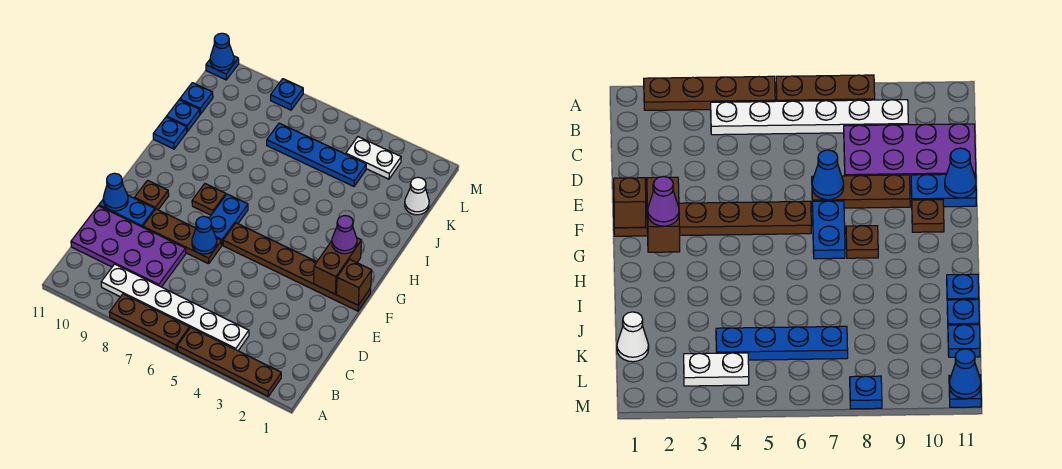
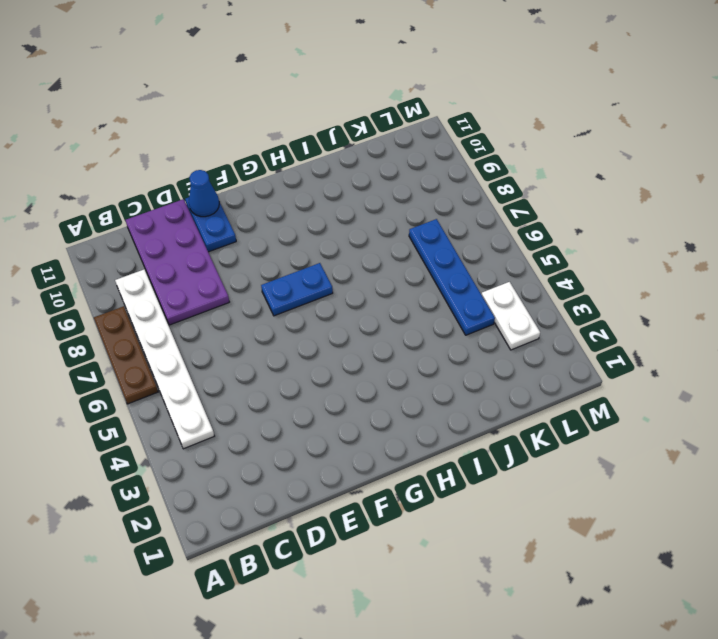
none -> brown 1x4 plate [177,328,281,396]
none -> brown 1x3 plate [143,209,222,264]
none -> brown 1x6 plate [223,223,371,311]

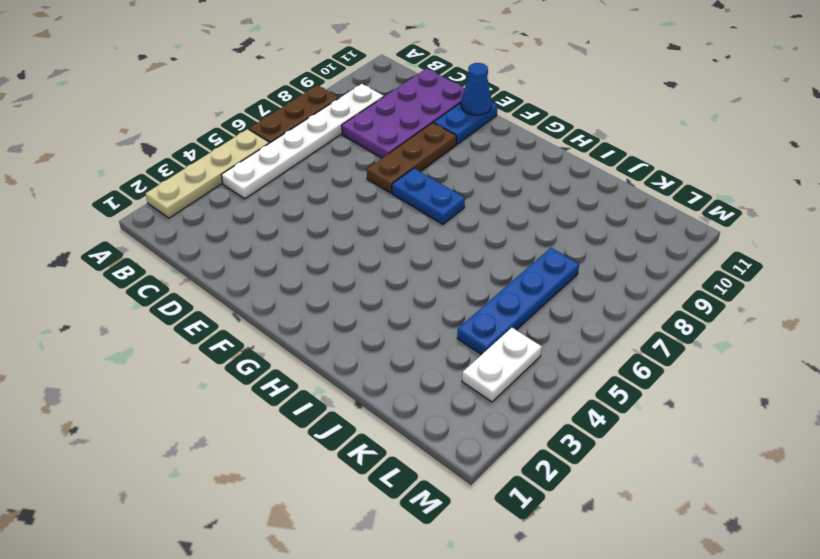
tan 1x4 plate [146,129,269,218] -> brown 1x4 plate [177,328,281,396]
none -> brown 1x6 plate [223,223,371,311]
none -> brown 1x1 plate [135,180,169,210]
none -> brown 1x1 plate [192,184,226,215]

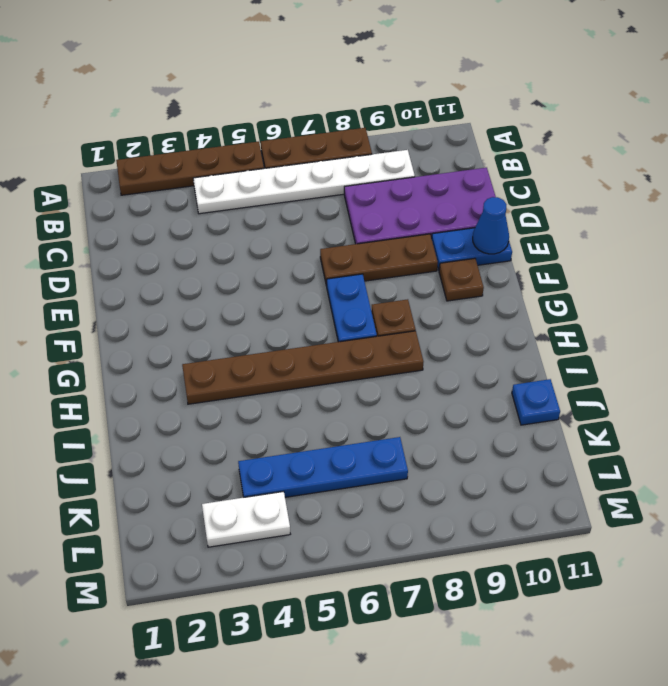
brown 1x6 plate [182,331,423,404] -> brown 1x6 plate moved to [223,223,371,311]
none -> blue 1x1 plate [153,117,187,149]
none -> white 1x1 cone [405,177,429,215]
none -> blue 1x1 plate [180,83,213,114]

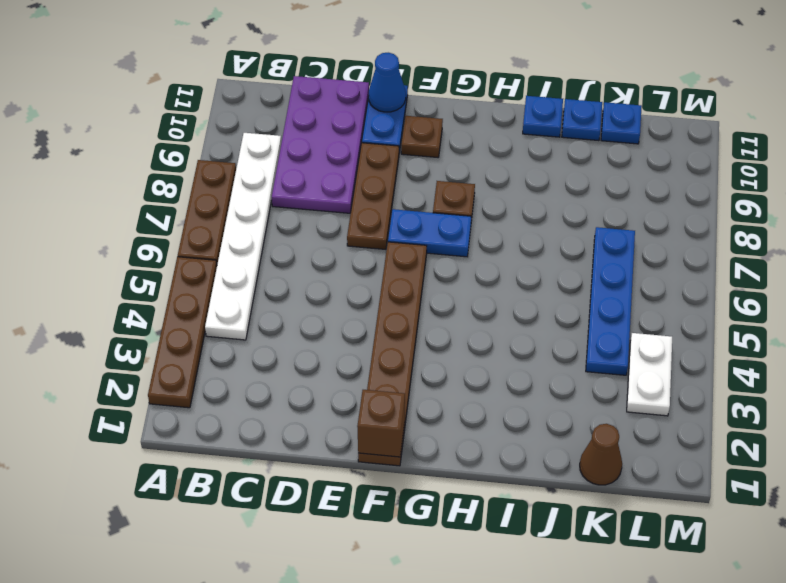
brown 1x1 cone [580,424,622,485] -> white 1x1 cone [405,177,429,215]
none -> blue 1x1 plate [271,79,303,110]
none -> blue 1x1 plate [206,56,239,80]
none -> blue 1x1 cone [192,216,217,254]

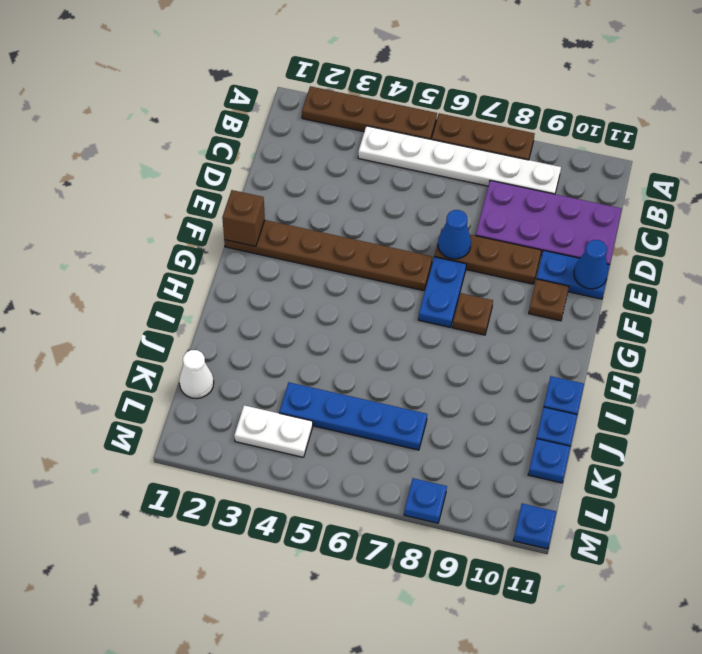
none -> brown 1x2 brick [314,238,362,294]
none -> blue 1x1 cone [210,33,234,70]
none -> purple 1x1 cone [332,216,357,254]

